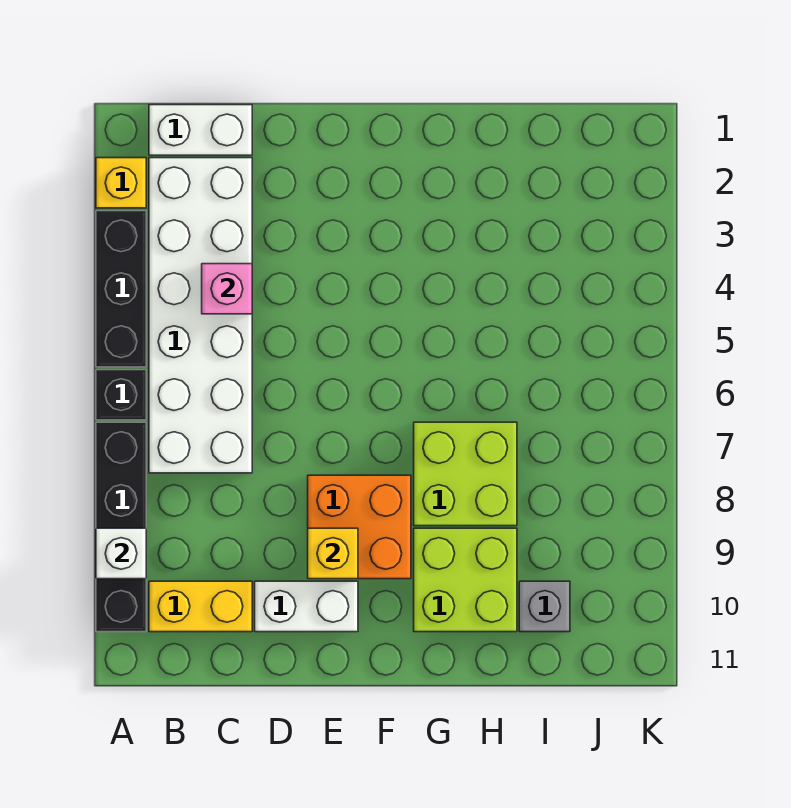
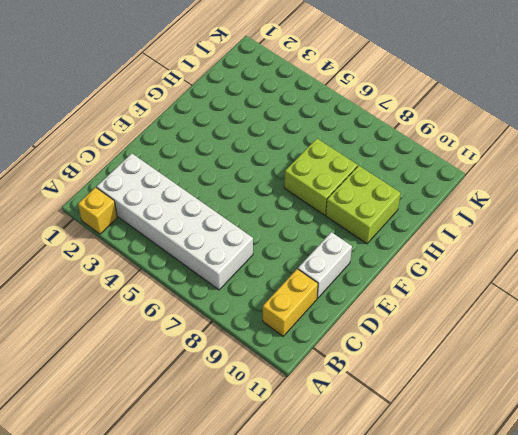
none -> black 1x3 brick [96,211,146,367]
none -> black 1x1 brick [96,370,146,420]
none -> black 1x4 brick [96,422,146,632]

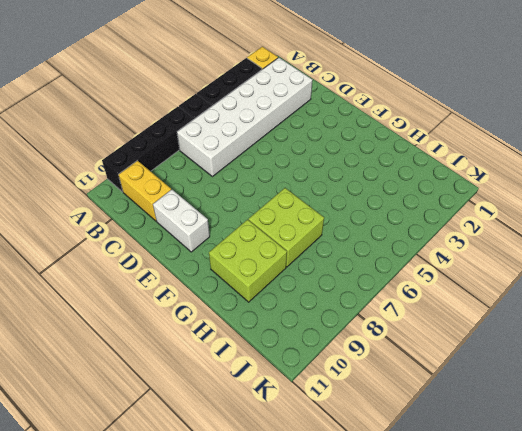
none -> white 1x2 brick [149,105,252,155]
none -> orange 2x2 brick [308,475,411,579]
none -> grey 1x1 brick [519,581,570,632]

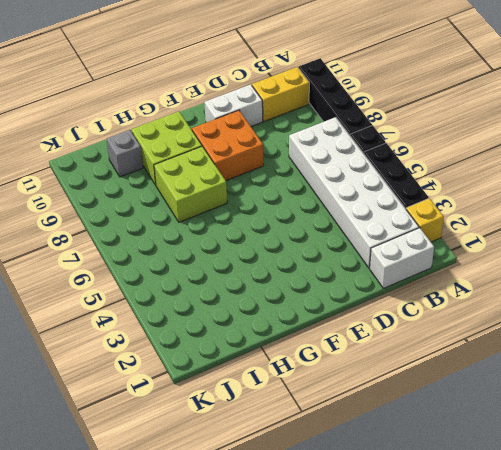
none -> white 1x1 brick [96,528,146,579]
none -> pink 1x1 brick [202,264,252,314]
none -> yellow 1x1 brick [308,528,358,579]

